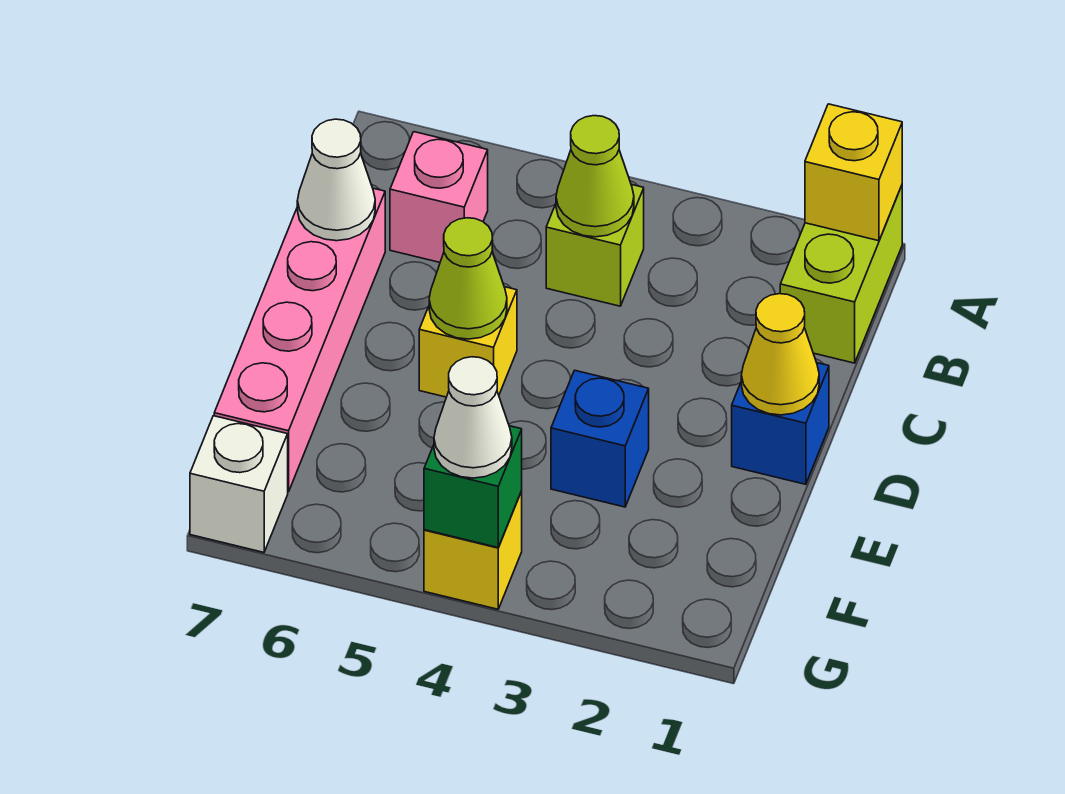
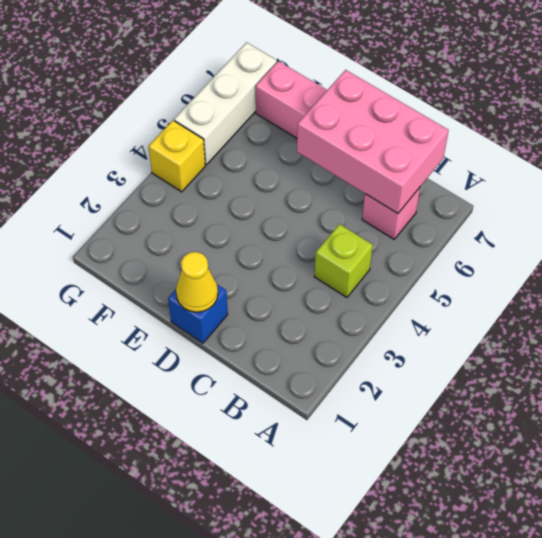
pink 2x3 brick [297,70,449,213] -> white 1x1 cone [297,119,375,241]
white 1x3 brick [174,42,277,165] -> white 1x1 brick [190,416,288,552]
none -> lime 1x2 brick [780,186,902,363]
none -> yellow 1x1 brick [419,287,517,397]
none -> blue 1x1 brick [551,370,649,507]

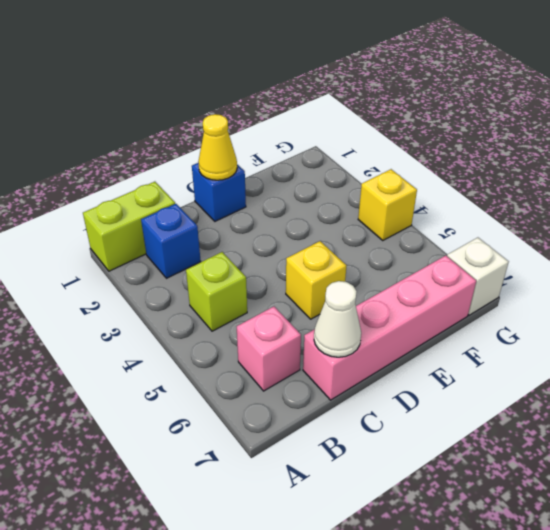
blue 1x1 brick [141,204,201,278] -> blue 1x1 brick moved to [551,370,649,507]
none -> yellow 1x1 brick [805,104,902,241]
none -> lime 1x1 cone [556,116,634,237]
none -> lime 1x1 cone [429,218,507,339]

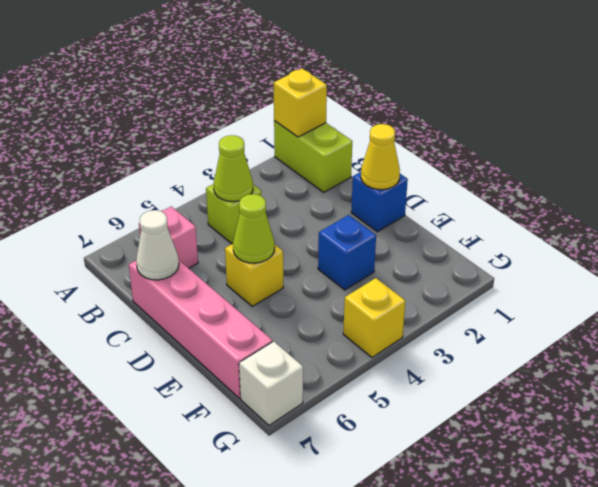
none -> green 1x1 brick [424,426,522,547]
none -> white 1x1 cone [434,357,512,478]

